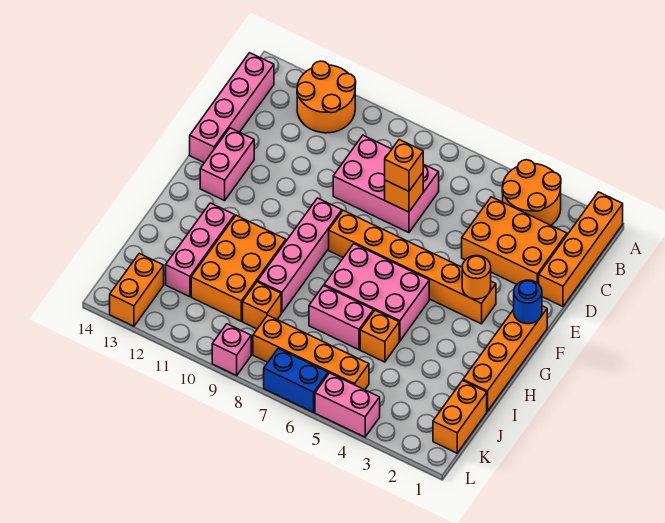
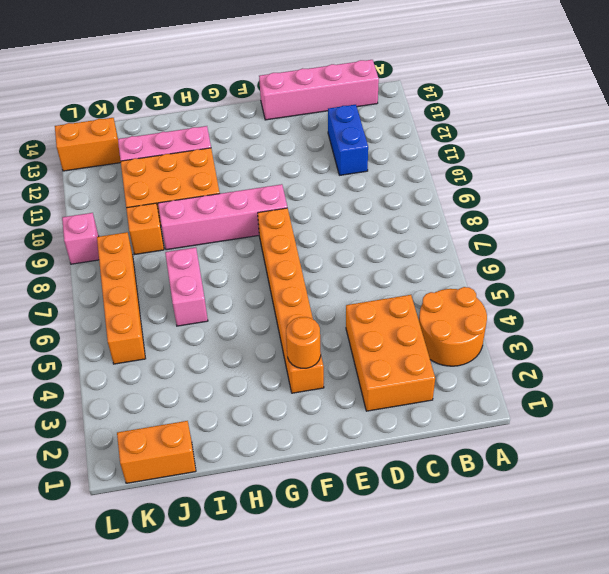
blue 1x2 brick [328,105,368,175] -> blue 1x2 brick moved to [264,348,328,412]
none -> orange 1x4 brick [539,192,623,307]
none -> orange 2x2 round brick [297,61,356,133]
none -> pink 2x3 brick [333,135,439,233]

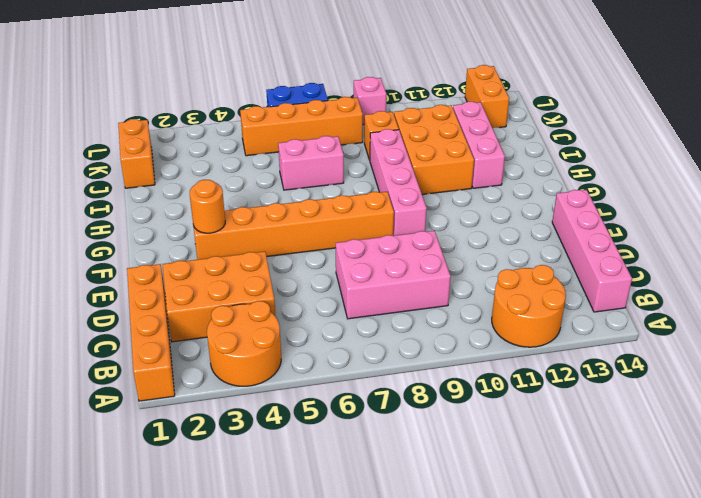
none -> pink 1x2 brick [200,128,254,201]
none -> orange 1x4 brick [463,306,547,411]
none -> pink 2x3 brick [324,244,429,341]

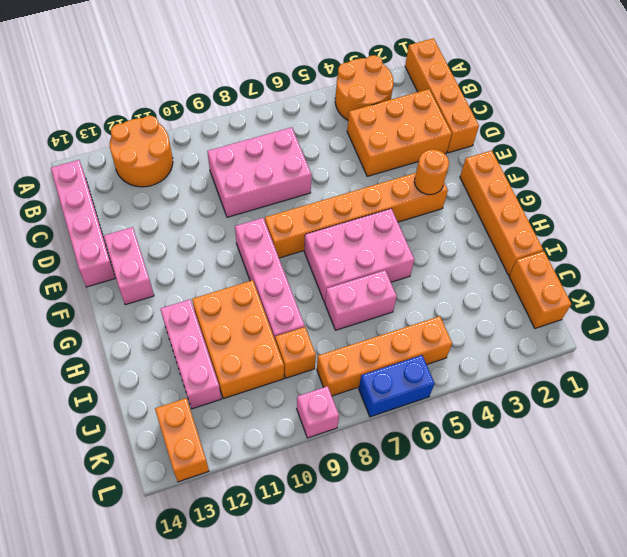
none -> orange 1x1 brick [360,310,399,362]
none -> pink 1x2 brick [315,373,380,437]
none -> orange 1x1 brick [385,173,423,212]

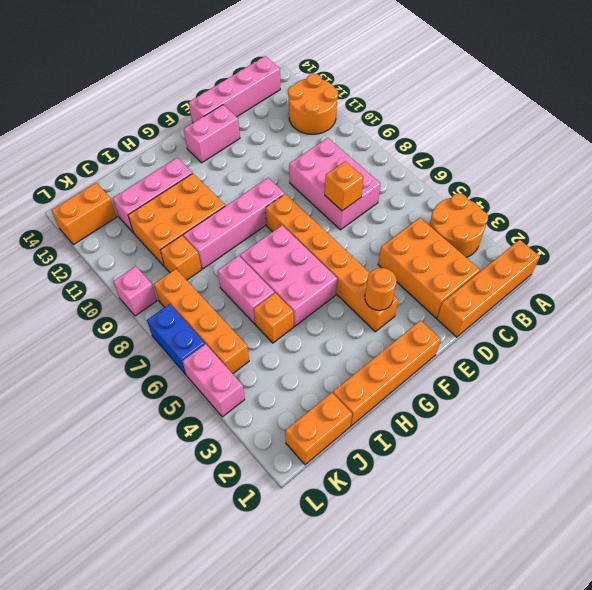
none -> blue 1x1 round brick [514,280,542,324]
none -> orange 1x1 brick [385,140,423,191]

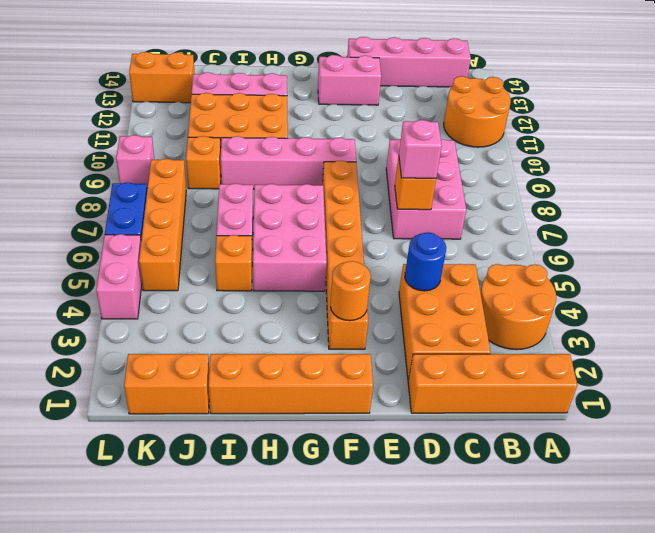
blue 1x1 round brick [405,232,446,291] -> blue 1x1 round brick moved to [514,280,542,324]
pink 1x1 brick [399,120,442,178] -> orange 1x1 brick [385,140,423,191]

